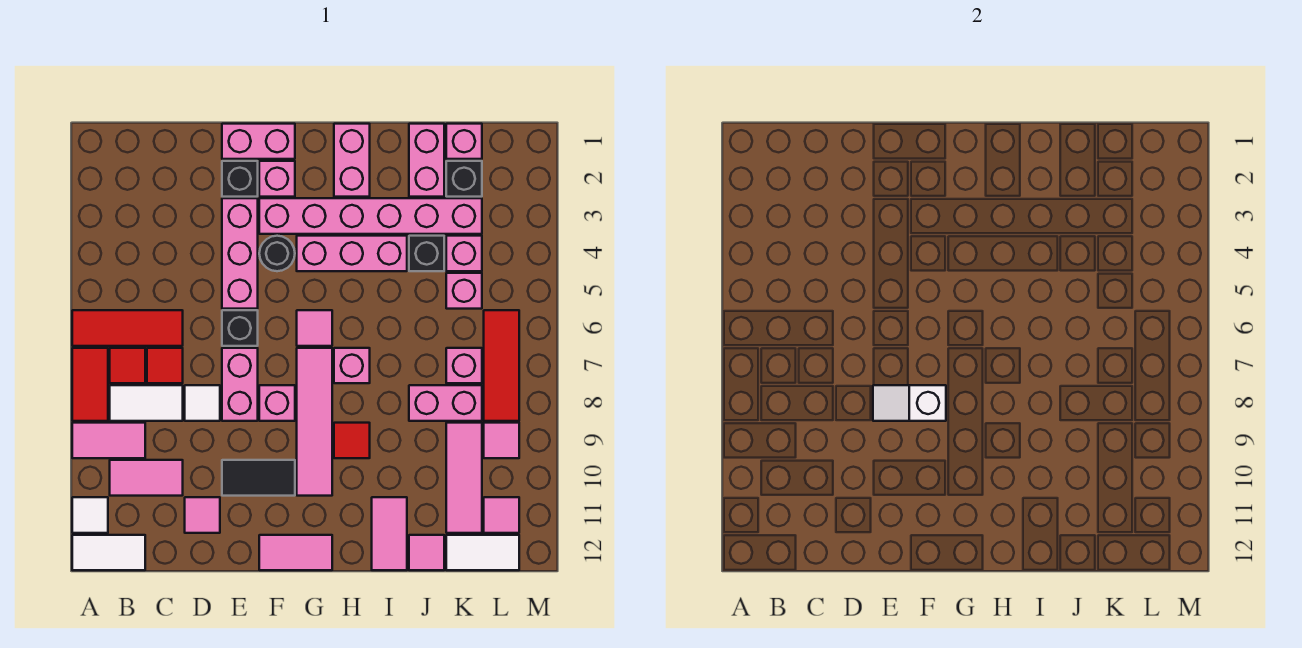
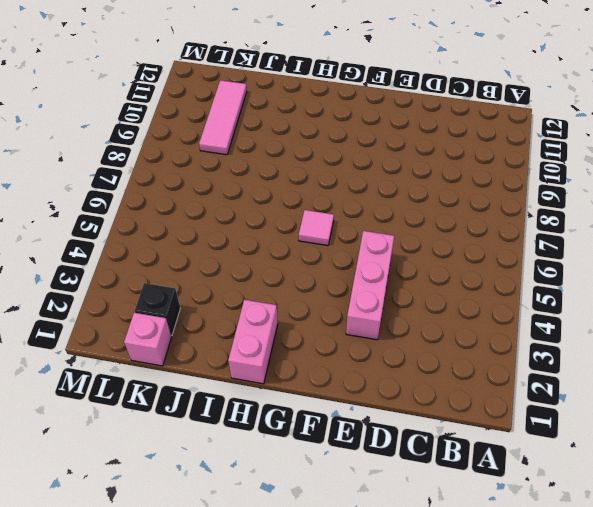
none -> red 1x3 tile [72,310,183,346]
none -> red 1x2 tile [72,348,108,421]
none -> pink 1x2 tile [72,423,145,458]
none -> white 1x1 tile [72,497,108,533]

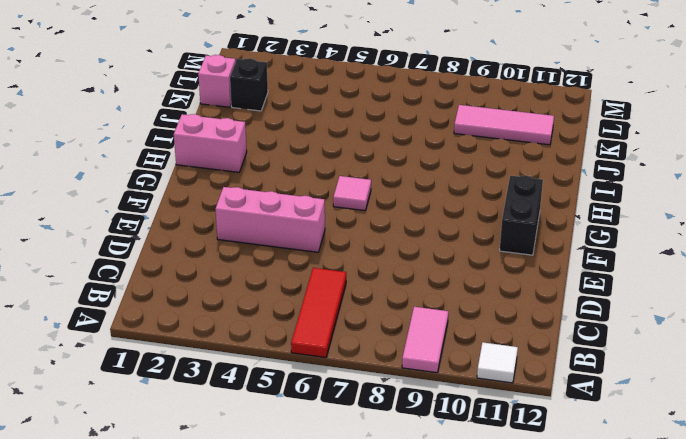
black 1x2 brick [500,176,543,255] -> none
none -> red 1x2 tile [72,348,108,421]
none -> white 1x2 tile [72,535,145,570]
none -> red 1x1 tile [110,348,145,383]
none -> white 1x2 tile [110,385,183,421]

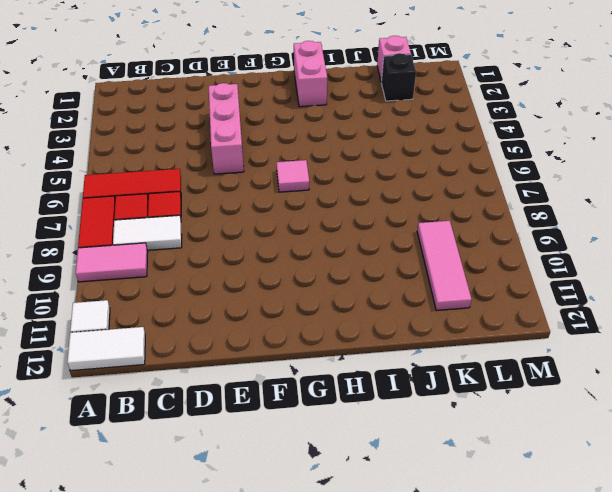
none -> pink 1x2 tile [110,460,183,496]
none -> white 1x1 tile [185,385,220,421]
none -> pink 1x1 tile [185,497,220,533]
none -> pink 1x2 brick [222,124,295,159]

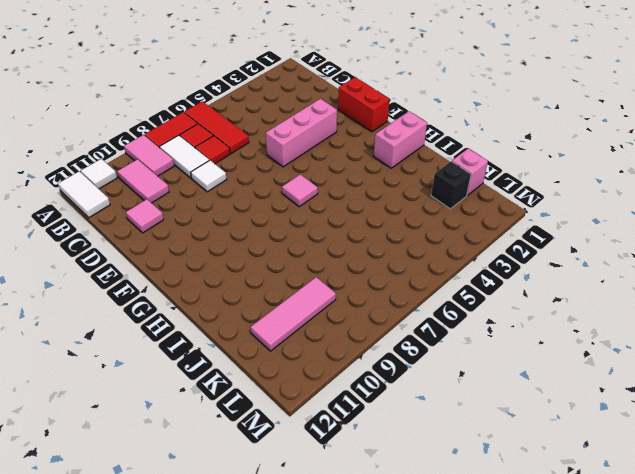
red 1x2 brick [338,77,390,132] -> pink 1x2 brick [222,124,295,159]
none -> black 1x1 brick [222,161,258,197]
none -> black 1x1 brick [222,310,258,346]
none -> pink 1x2 brick [222,348,258,421]
none -> black 1x2 tile [222,460,295,496]

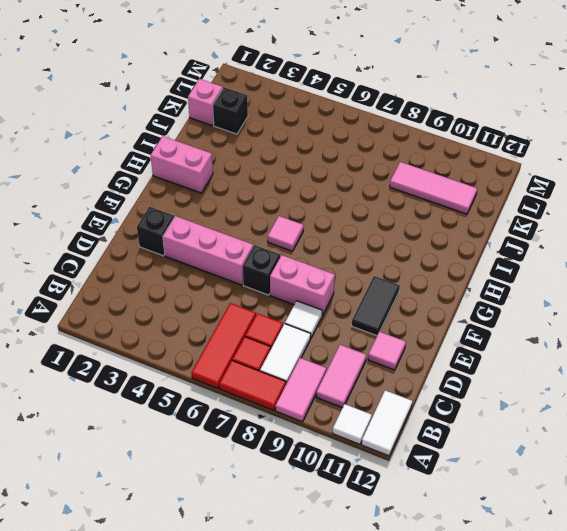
none -> pink 1x2 brick [222,124,295,159]
none -> pink 1x1 brick [259,161,295,197]
none -> pink 1x6 brick [259,198,482,234]
none -> black 1x1 round brick [259,236,295,271]

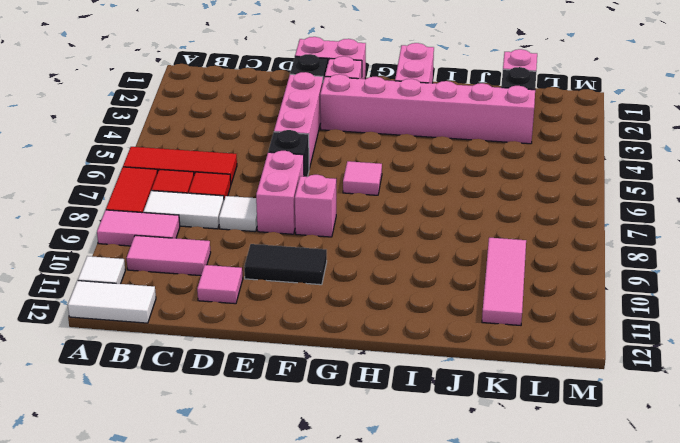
none -> black 1x1 round brick [259,236,295,271]
none -> pink 1x2 tile [259,535,332,570]
none -> pink 1x3 brick [297,236,407,271]
none -> pink 1x4 tile [297,348,332,496]

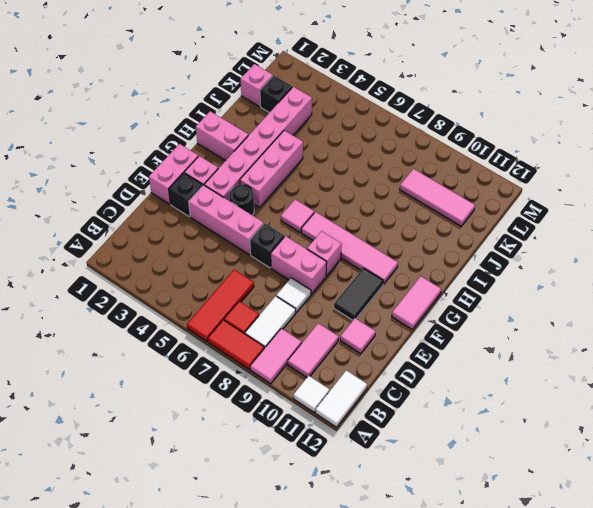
none -> red 1x1 tile [147,348,183,383]
none -> pink 1x1 brick [334,348,370,383]
none -> red 1x1 tile [334,423,370,458]
none -> pink 1x2 tile [372,497,407,570]

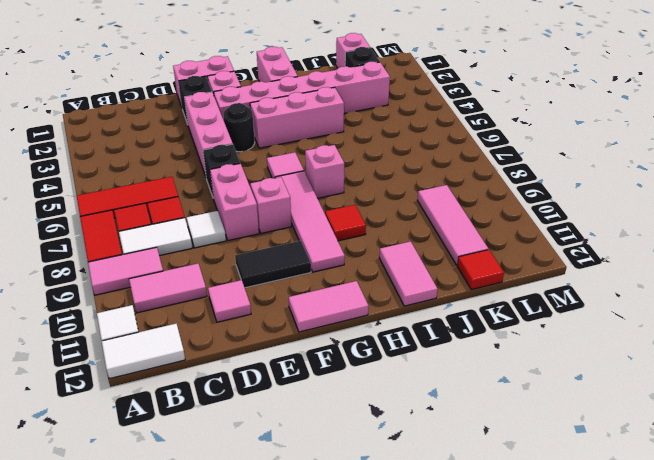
red 1x1 tile [457,250,504,290] -> white 1x2 tile [446,535,519,570]
none -> pink 1x2 brick [409,124,444,197]
none -> black 1x1 brick [409,236,444,271]
none -> pink 1x2 brick [409,385,482,421]
none -> pink 1x1 tile [409,535,444,570]

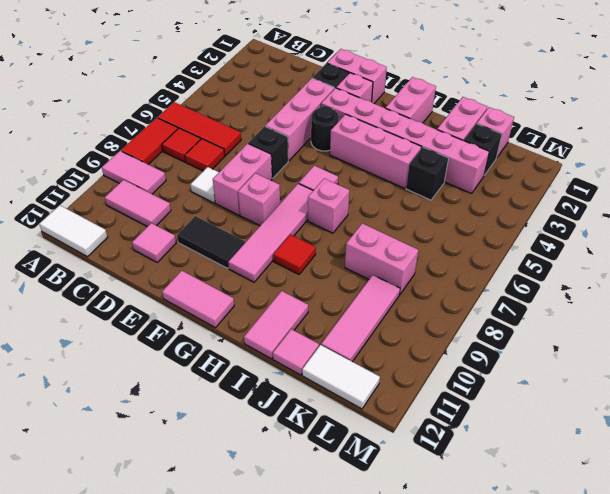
none -> white 1x1 tile [72,497,108,533]
none -> white 1x2 tile [110,385,183,421]
none -> pink 1x1 brick [446,236,482,271]
none -> pink 1x1 brick [446,273,482,309]

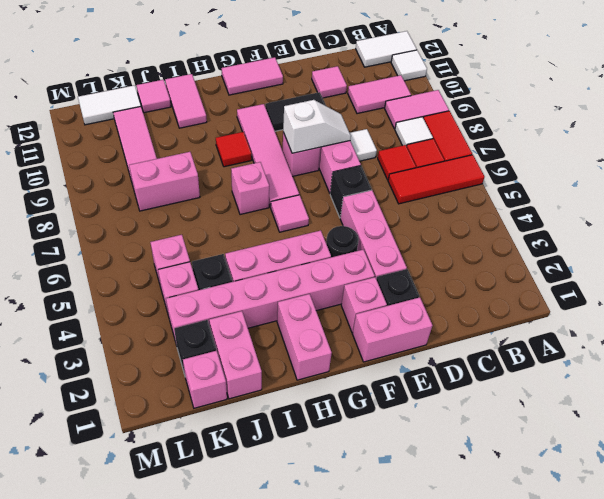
white 1x1 tile [395,117,433,146] -> white 1x2 tile [110,385,183,421]
none -> pink 1x1 brick [446,348,482,383]
none -> red 1x3 tile [484,310,519,421]
none -> pink 1x1 tile [484,423,519,458]
none -> pink 1x1 tile [484,497,519,533]

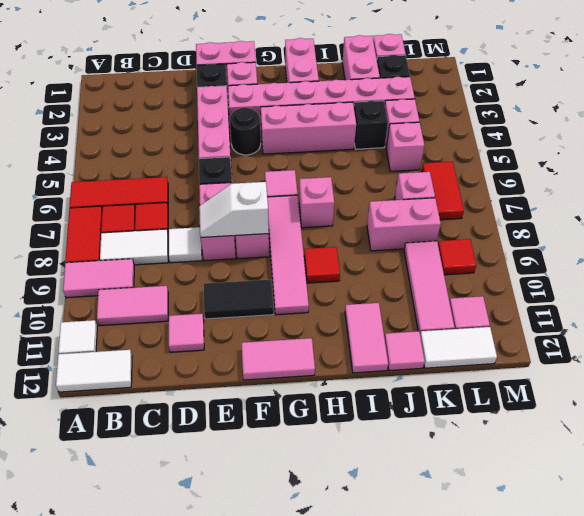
red 1x2 tile [422,162,464,220] -> red 1x3 tile [484,310,519,421]
red 1x1 tile [438,239,476,275] -> pink 1x1 tile [484,423,519,458]

